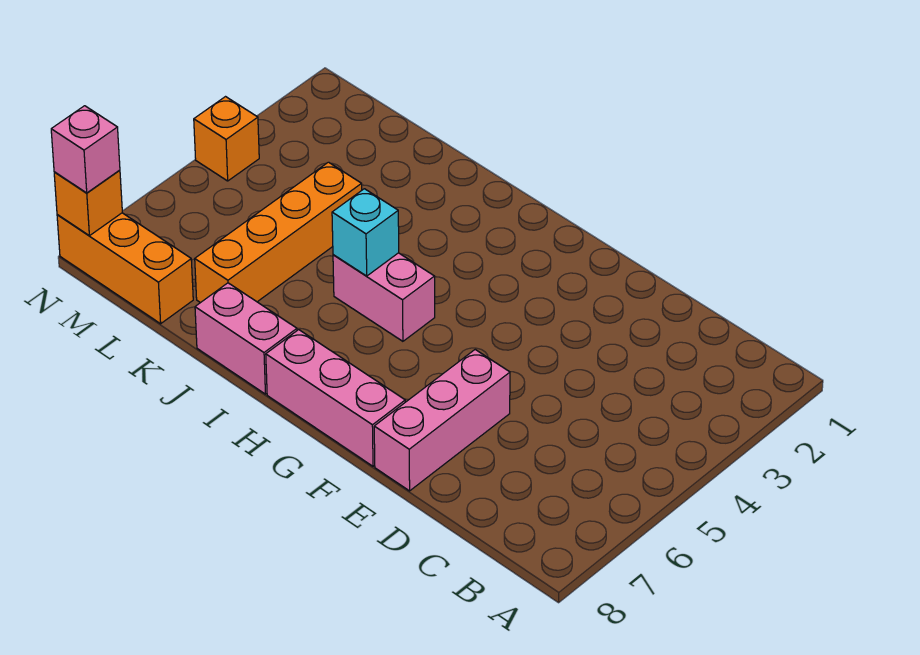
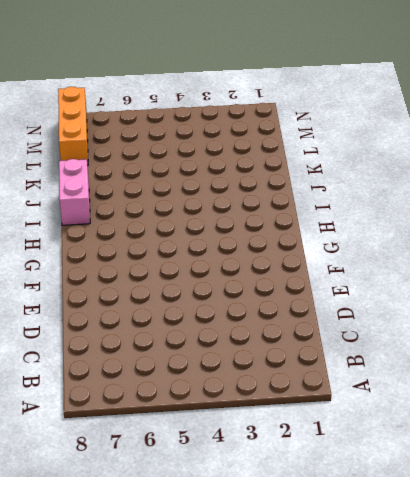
none -> pink 1x3 brick [374,350,510,491]
none -> pink 1x3 brick [266,330,405,466]

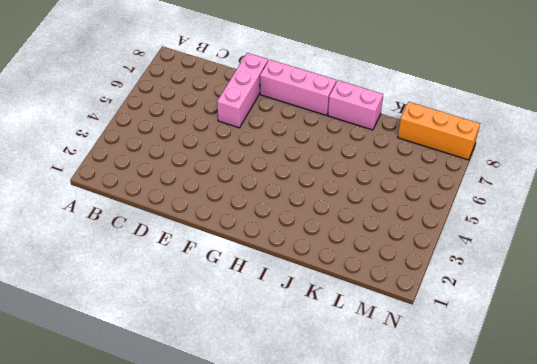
none -> pink 1x2 brick [333,253,435,341]
none -> orange 1x4 brick [195,162,362,303]

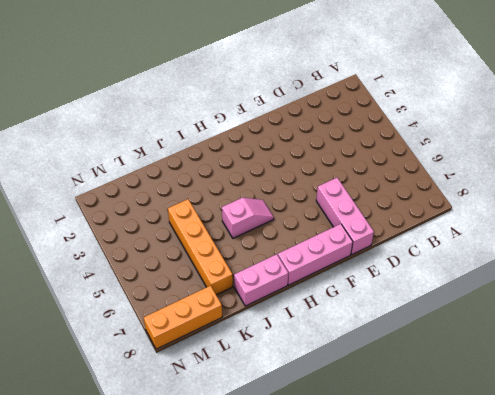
pink 1x2 slope [222,198,274,238] -> pink 1x2 brick [333,253,435,341]
none -> orange 1x1 brick [194,97,259,181]
none -> cyan 1x1 brick [332,189,399,276]

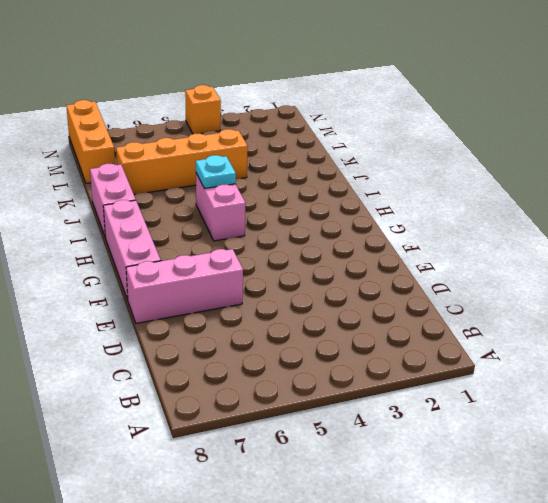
cyan 1x1 plate [196,155,236,189] -> cyan 1x1 brick [332,189,399,276]
none -> orange 1x1 brick [54,170,122,236]
none -> pink 1x1 brick [51,106,120,193]

